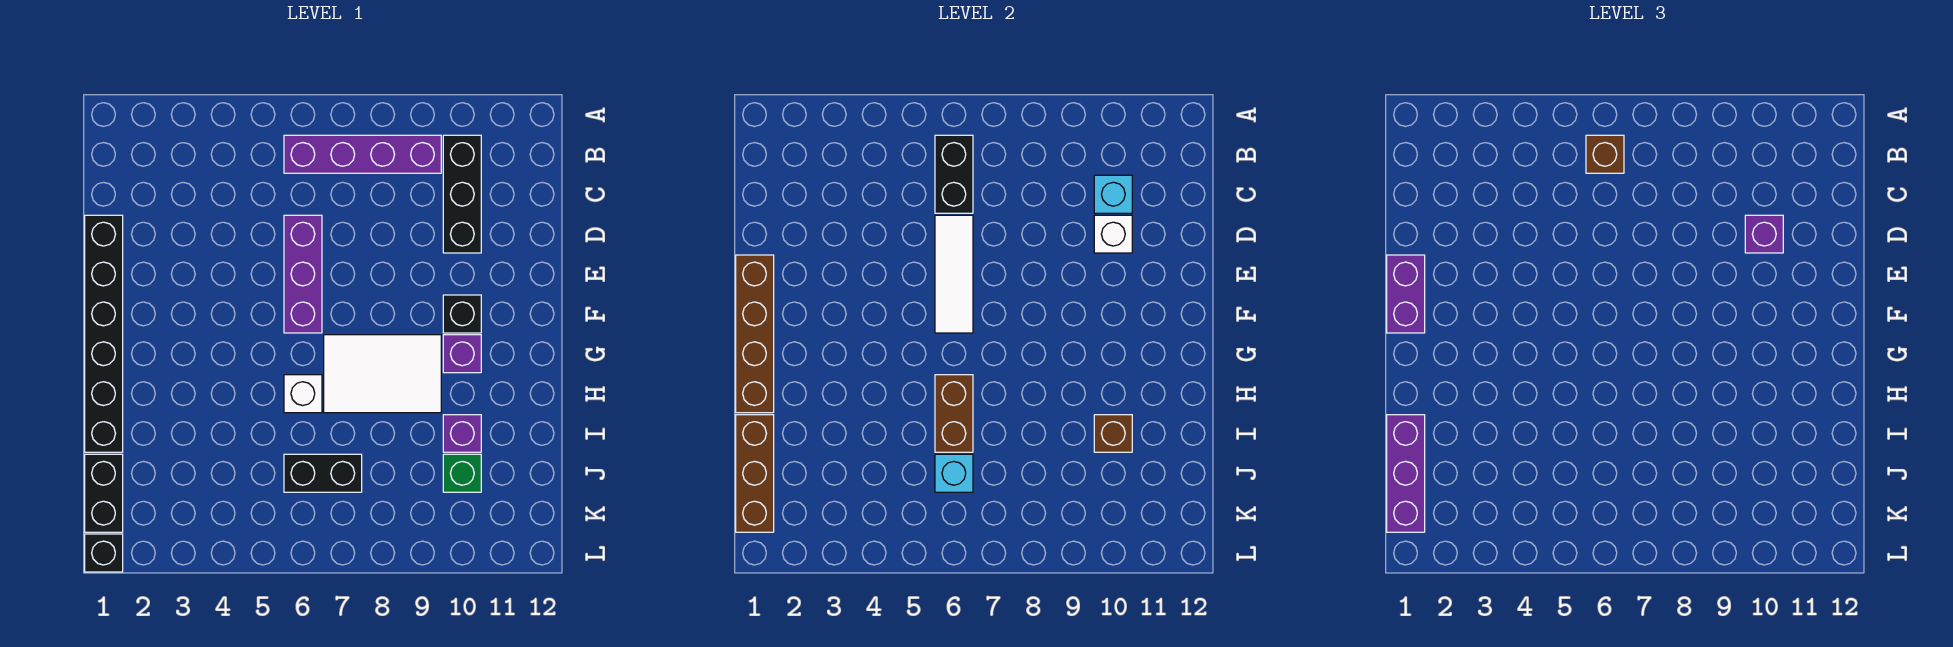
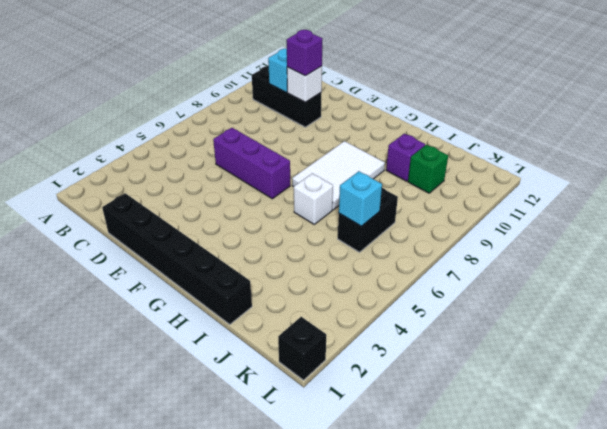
none -> purple 1x4 brick [284,135,441,173]
none -> black 1x1 brick [443,295,481,333]
none -> purple 1x1 brick [443,335,481,373]

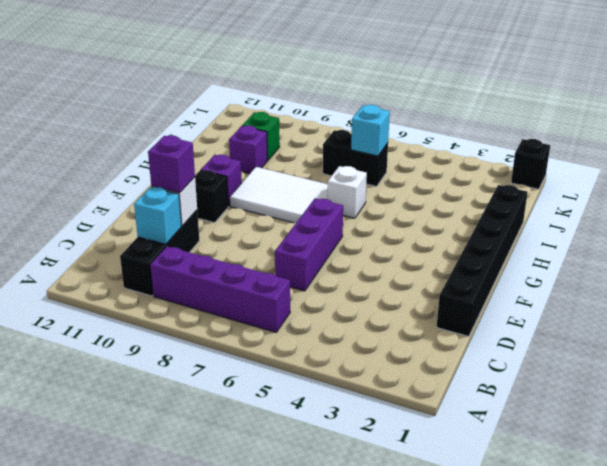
none -> black 1x2 brick [85,454,123,532]
none -> black 1x2 brick [935,135,973,213]
none -> white 1x3 tile [935,215,973,333]

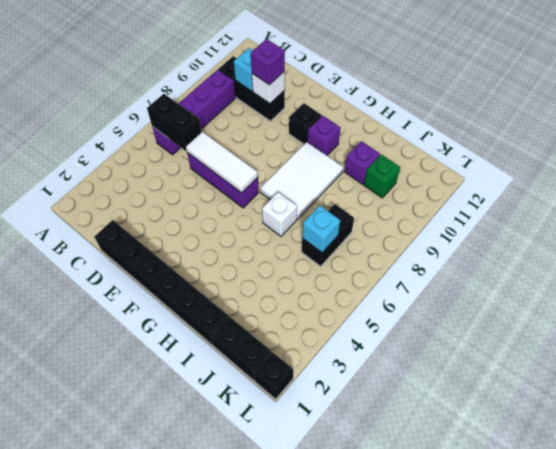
none -> brown 1x4 brick [736,255,774,413]
none -> brown 1x2 brick [935,375,973,452]
none -> brown 1x3 brick [736,415,774,532]

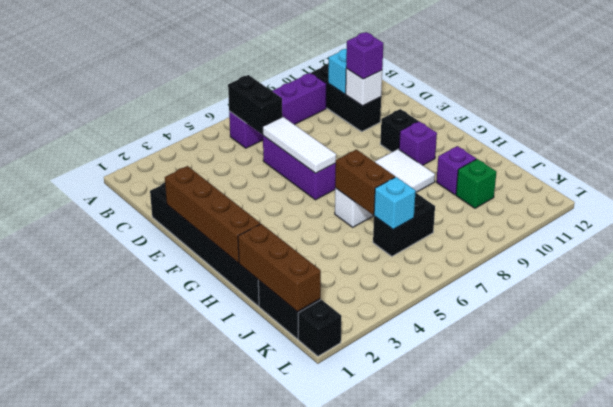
none -> brown 1x1 brick [1094,415,1132,452]
none -> brown 1x1 brick [1586,135,1624,173]
none -> purple 1x2 brick [1387,255,1425,333]

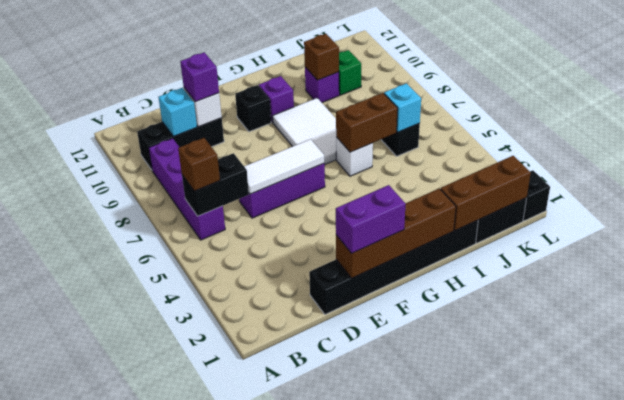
none -> purple 1x3 brick [1387,415,1425,532]

